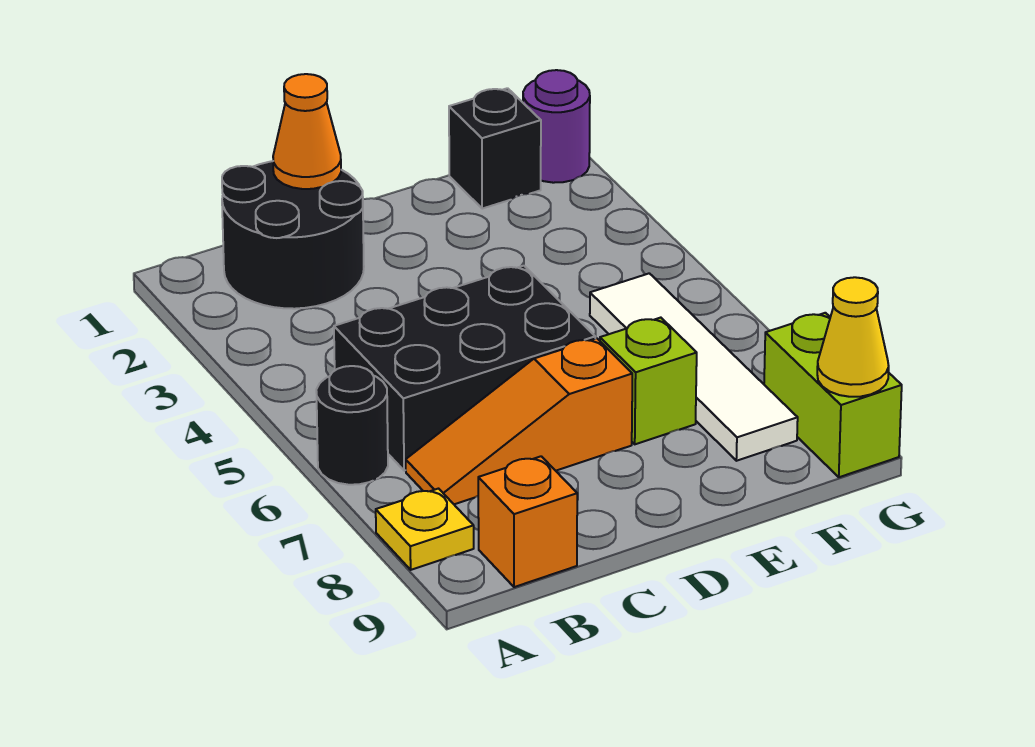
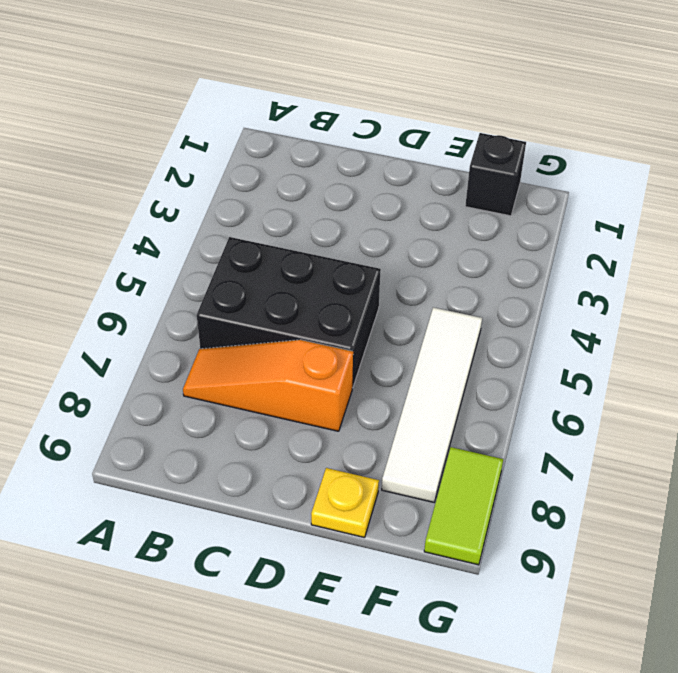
yellow 1x1 plate [311,468,379,538] -> yellow 1x1 plate moved to [376,489,474,570]
lime 1x2 tile [424,447,503,565] -> lime 1x2 brick [764,313,902,477]
none -> black 1x1 round brick [316,366,388,485]
none -> black 2x2 round brick [222,161,364,309]
none -> orange 1x1 brick [478,456,577,587]

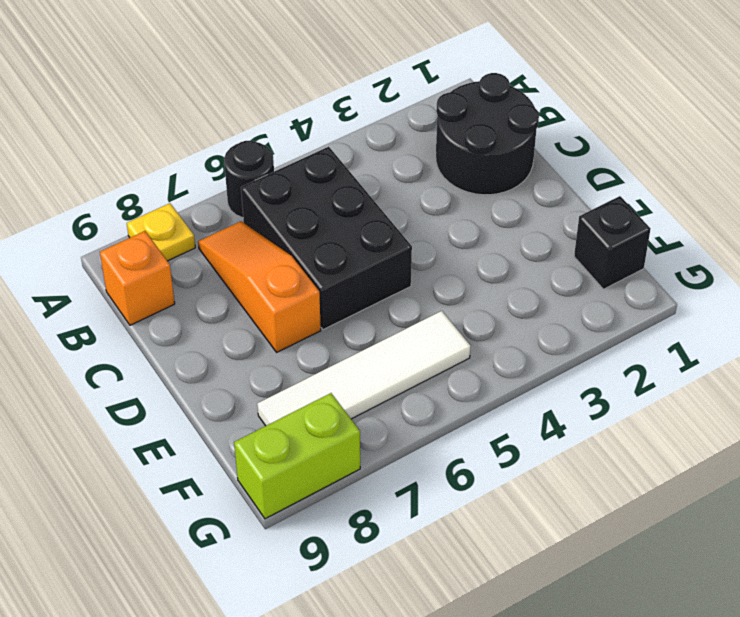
none -> lime 1x1 brick [600,318,697,444]
none -> purple 1x1 round brick [523,70,590,183]
none -> orange 1x1 cone [273,74,341,189]

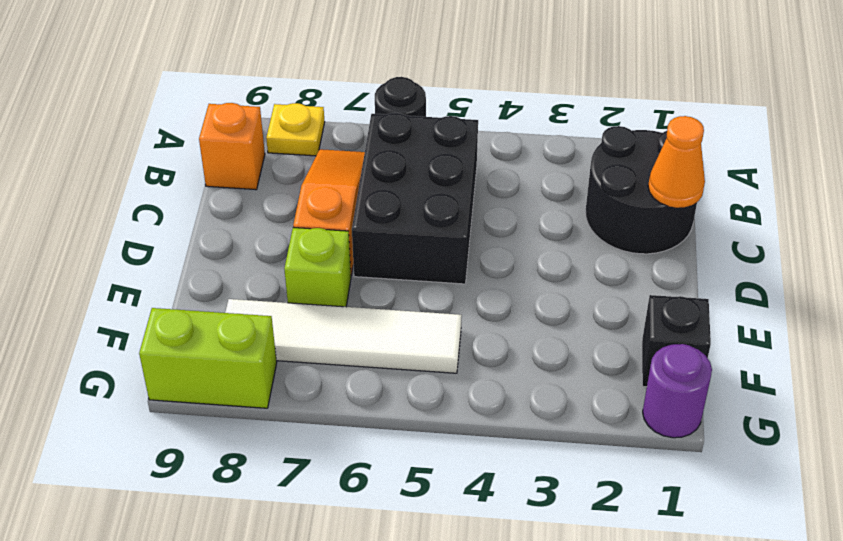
none -> yellow 1x1 cone [817,277,889,397]

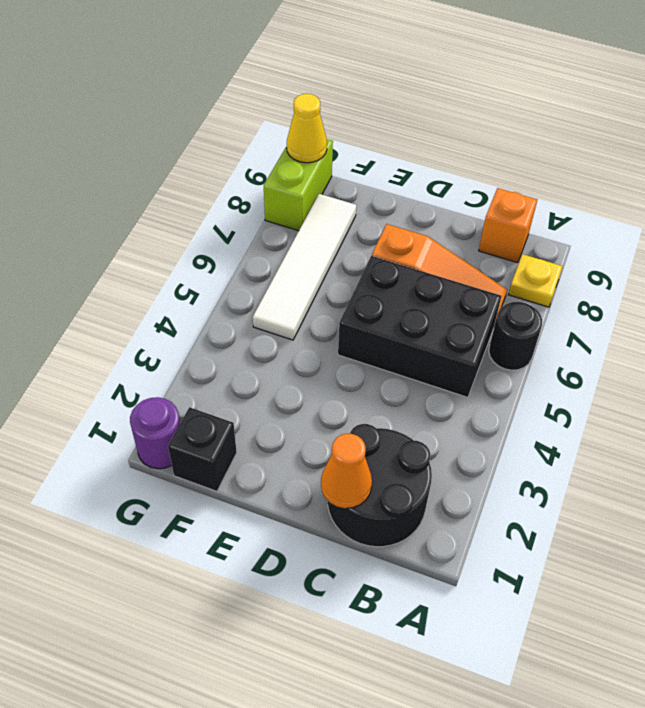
none -> lime 1x1 brick [600,318,697,444]

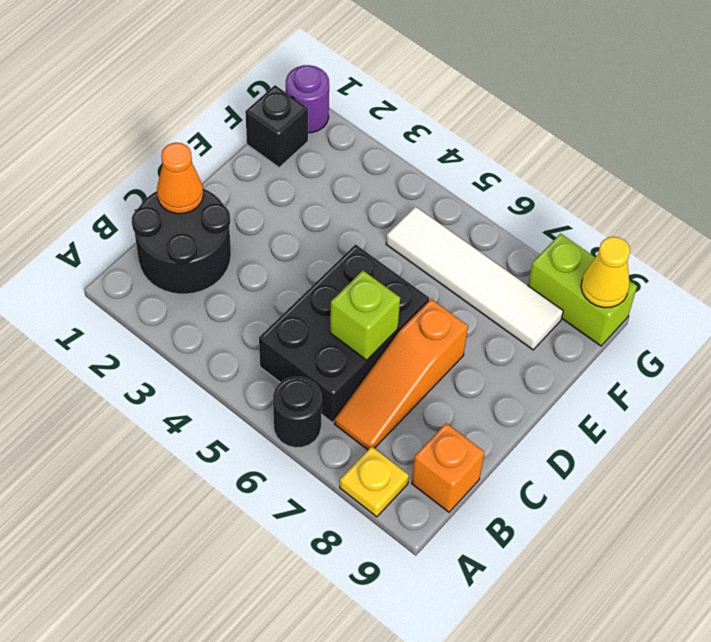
lime 1x1 brick [330,271,400,360] -> lime 1x1 brick moved to [600,318,697,444]

